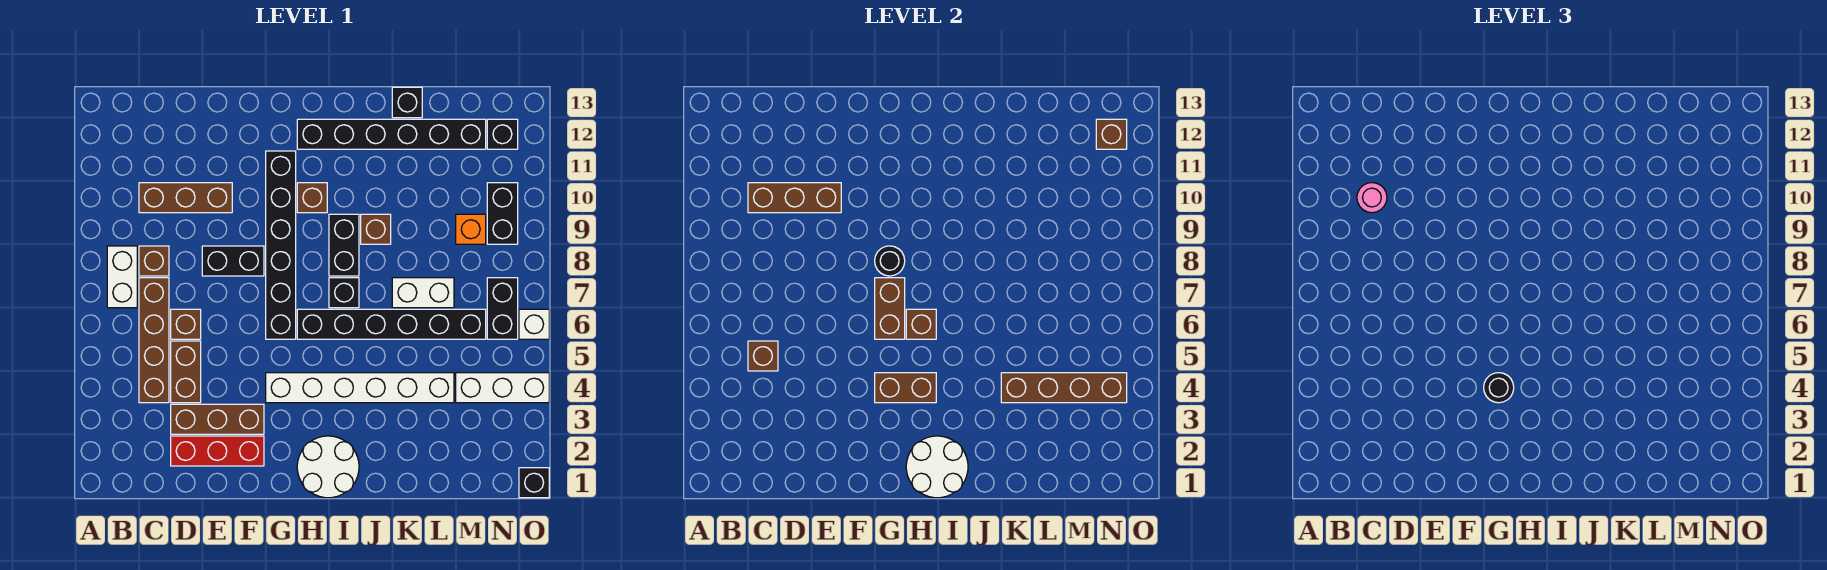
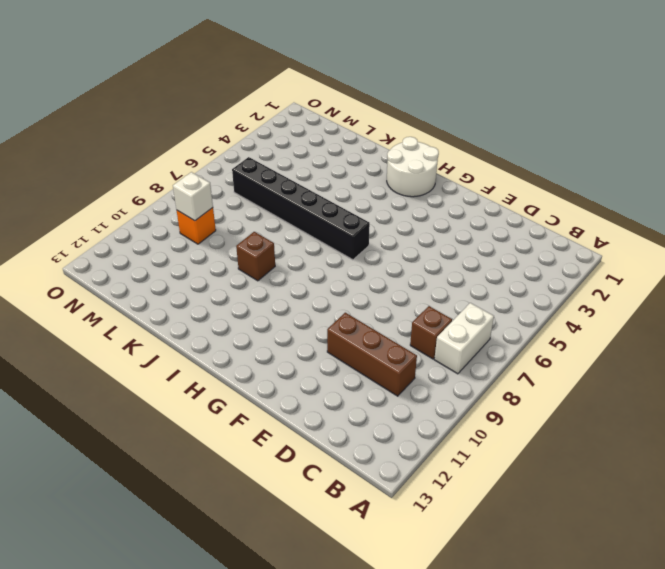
white 1x1 brick [173,172,213,221] -> white 1x1 brick moved to [519,309,549,339]
none -> brown 1x4 brick [139,278,169,403]
none -> red 1x3 brick [171,436,264,466]
none -> brown 1x3 brick [171,404,264,434]
none -> brown 1x2 brick [171,341,201,403]

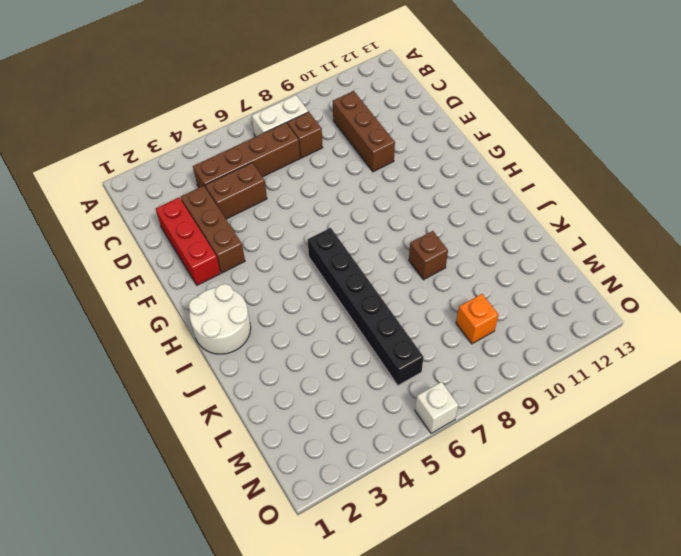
none -> brown 1x1 brick [171,309,201,339]
none -> black 1x2 brick [202,246,264,276]
none -> white 1x6 brick [266,373,454,403]
none -> black 1x6 brick [266,151,296,339]

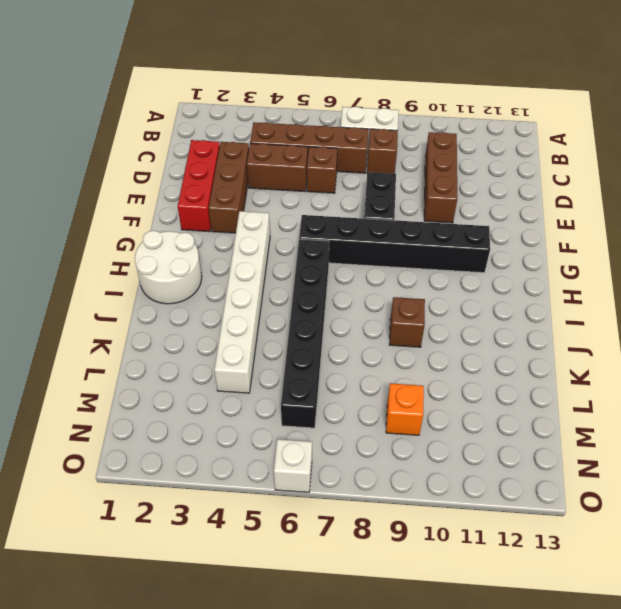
none -> brown 1x1 brick [297,183,327,213]
none -> black 1x6 brick [297,119,486,149]
none -> black 1x1 brick [329,278,359,308]
none -> black 1x2 brick [329,214,359,276]

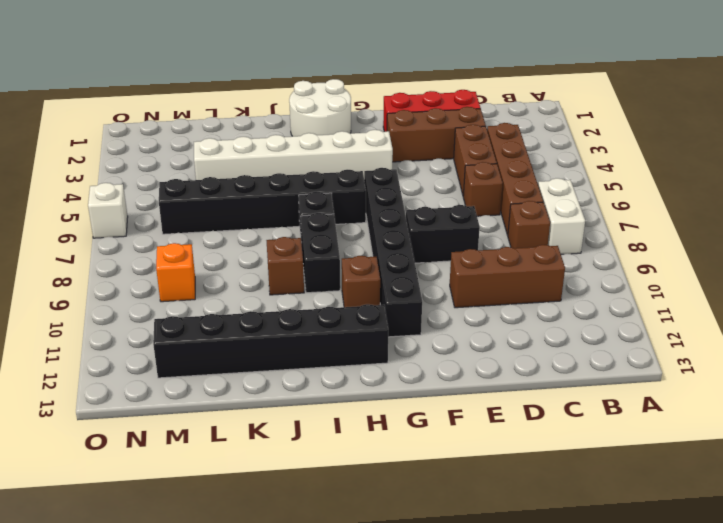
none -> white 1x2 brick [392,278,454,308]
none -> black 1x1 brick [392,87,422,118]
none -> white 1x3 brick [456,373,549,403]
none -> black 1x2 brick [487,278,518,339]

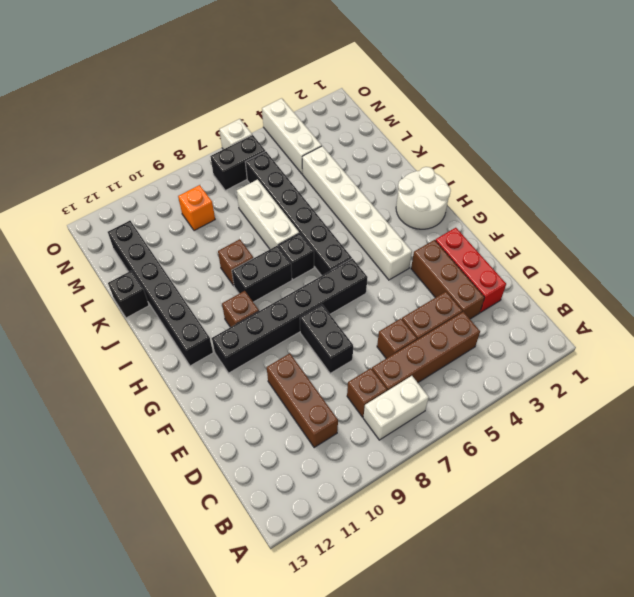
white 1x3 brick [237,179,299,249] -> white 1x2 brick [392,278,454,308]
none -> black 1x2 brick [487,183,518,244]
none -> black 1x1 brick [487,119,518,149]
none -> black 1x1 brick [519,468,549,498]
none -> brown 1x1 brick [748,341,778,371]

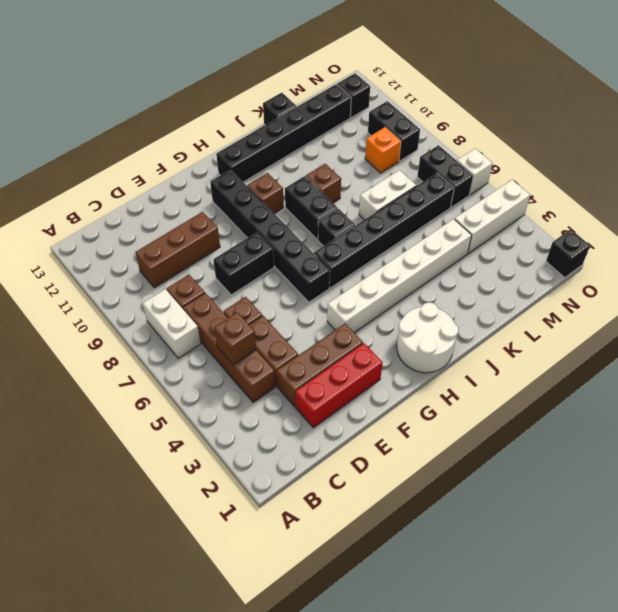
none -> brown 1x3 brick [748,183,841,213]
none -> brown 1x2 brick [875,373,936,403]
none -> brown 1x2 brick [875,278,905,339]
none -> black 1x1 round brick [875,246,905,276]

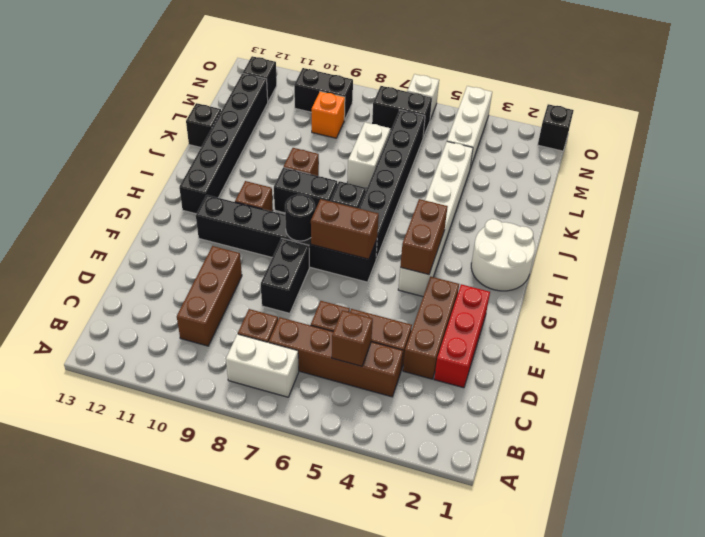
none -> brown 1x3 brick [748,183,841,213]
none -> white 2x2 round brick [906,436,968,498]
none -> brown 1x1 brick [906,309,936,339]
none -> brown 1x4 brick [1001,373,1127,403]

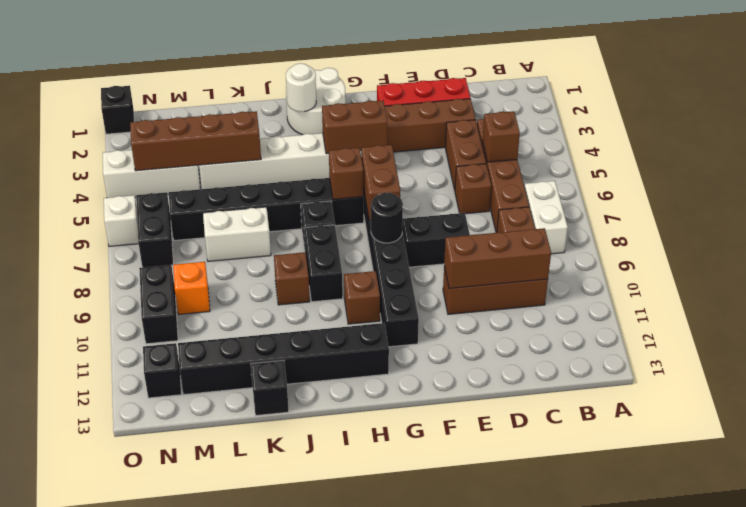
white 1x1 round brick [286,63,316,112] -> white 2x2 round brick [906,436,968,498]
none -> brown 1x1 brick [1096,119,1127,149]
none -> pink 1x1 round brick [1357,183,1387,213]
none -> black 1x1 round brick [1484,373,1514,403]

